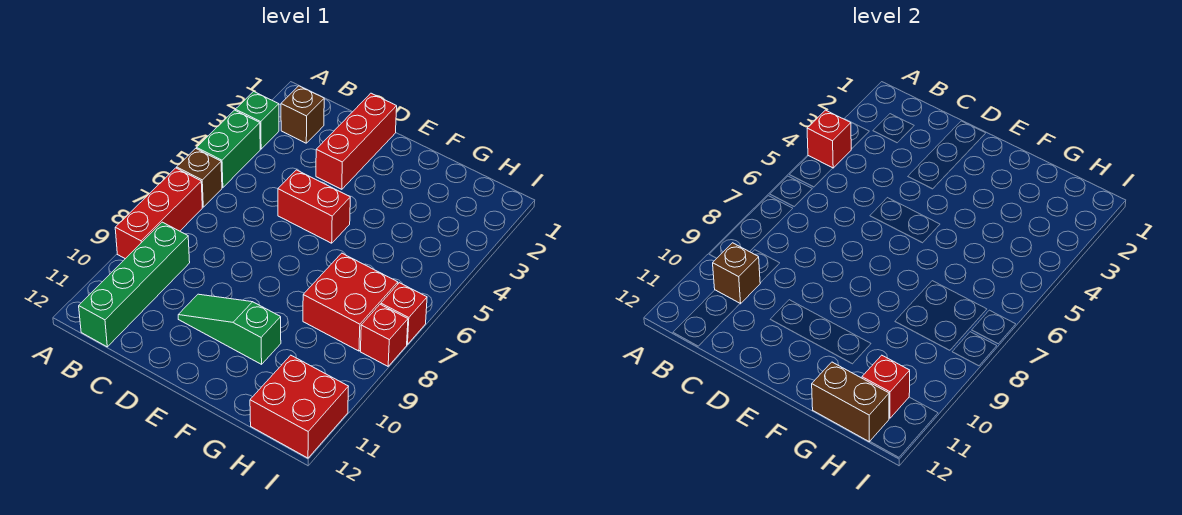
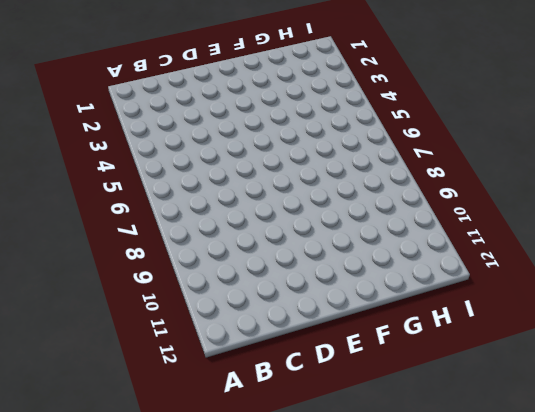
none -> green 1x1 brick [235,91,279,149]
none -> green 1x2 brick [197,110,260,188]
none -> brown 1x1 brick [177,148,222,207]

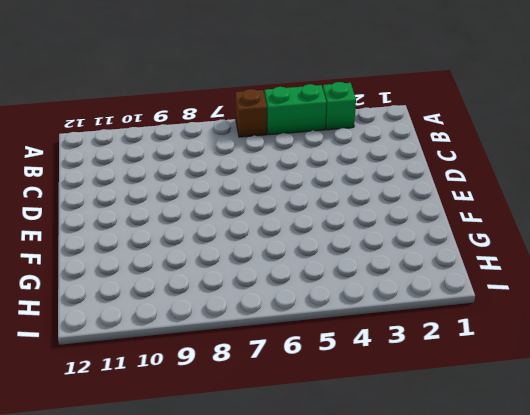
none -> red 1x3 brick [115,168,202,259]
none -> brown 1x1 brick [281,86,324,143]
none -> green 1x4 brick [79,222,190,347]

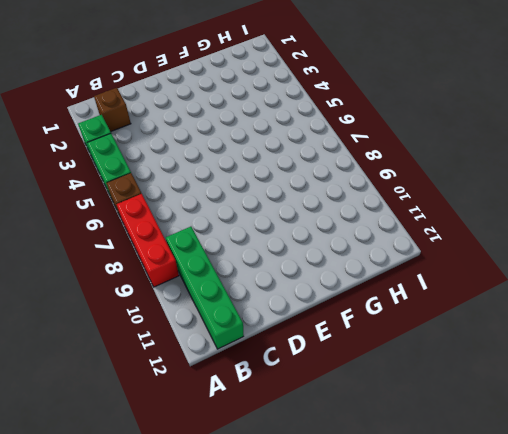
none -> red 1x3 brick [316,93,397,189]
none -> red 1x2 brick [278,170,350,243]
none -> green 1x3 slope [178,294,281,364]

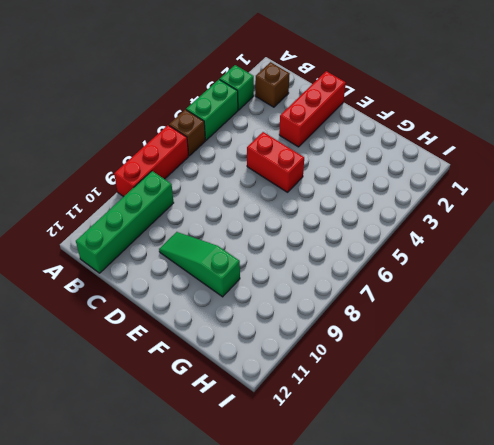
none -> red 2x2 brick [303,253,398,351]
none -> red 2x2 brick [250,355,348,458]
none -> red 1x1 brick [381,283,427,345]

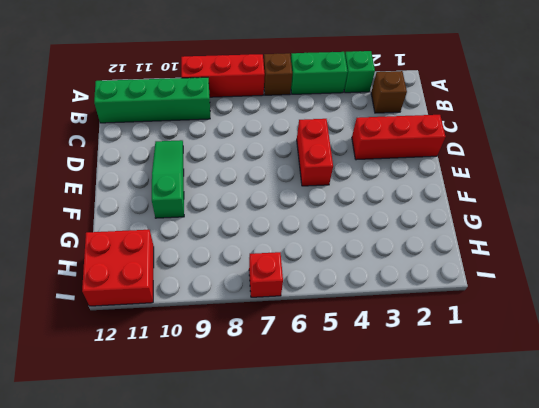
none -> red 2x2 brick [303,253,398,351]
none -> red 1x1 brick [361,304,408,366]
none -> red 1x1 brick [807,110,851,168]

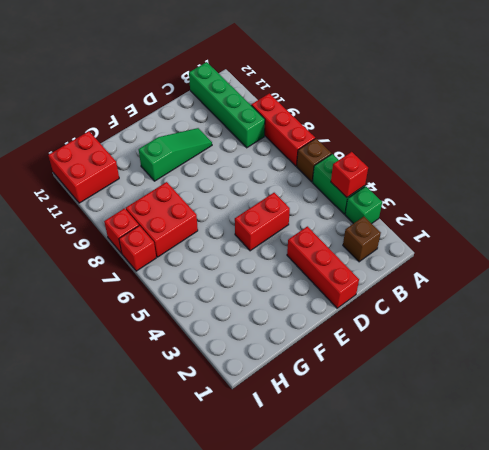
none -> brown 1x1 brick [713,243,760,304]
none -> brown 1x2 brick [812,362,889,442]
none -> red 1x1 brick [862,355,910,418]

